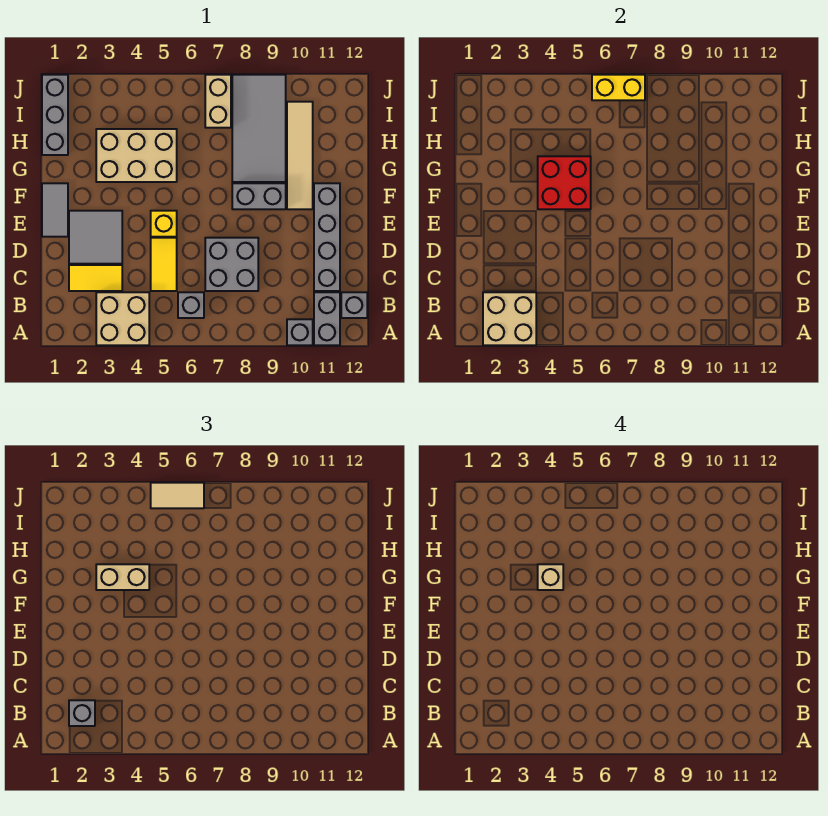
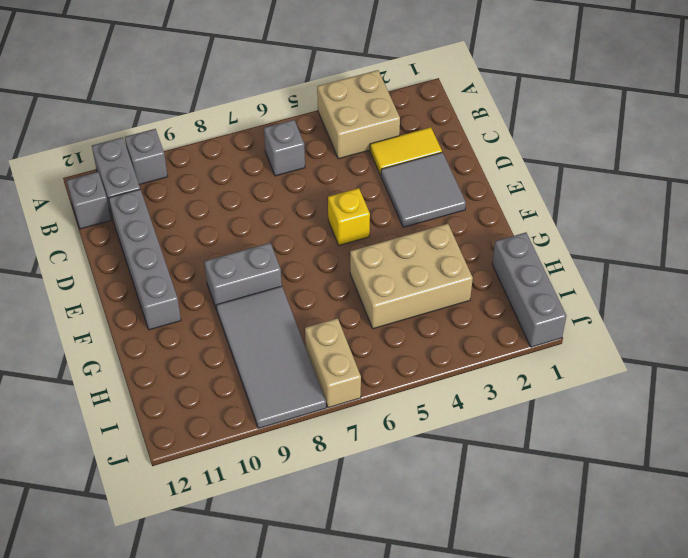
none -> yellow 1x2 tile [151,238,177,291]
none -> grey 2x2 brick [205,238,258,291]
none -> grey 1x2 tile [42,183,68,237]

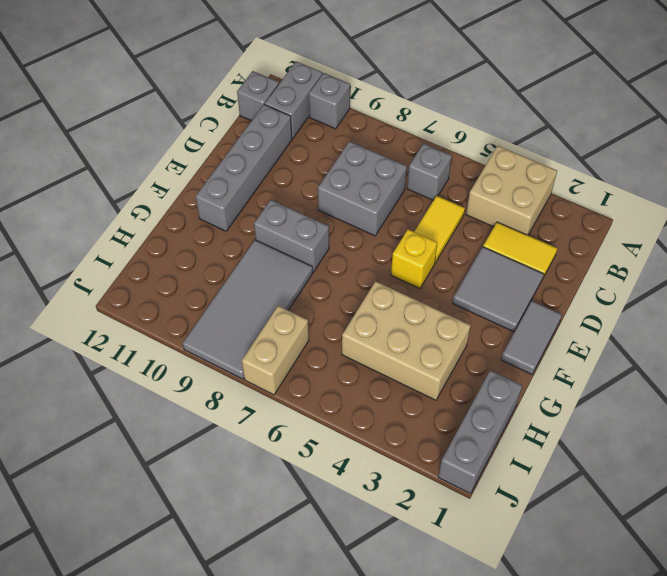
none -> tan 1x4 tile [287,102,313,209]
none -> tan 2x2 brick [483,292,536,345]
none -> red 2x2 brick [538,156,591,209]

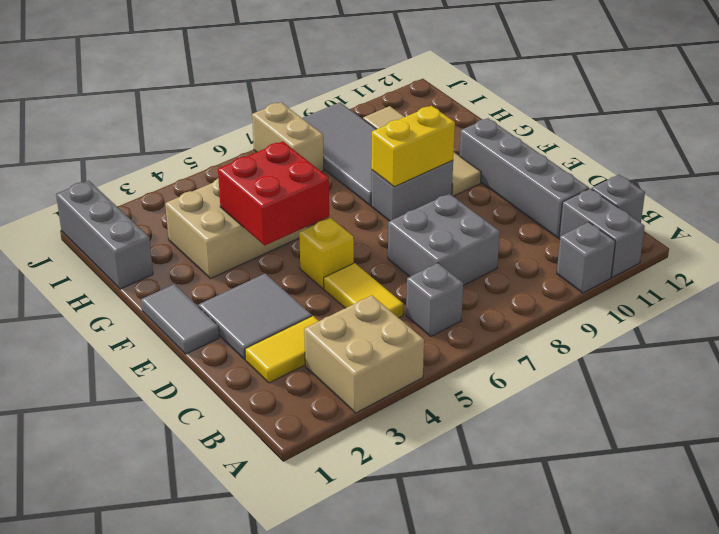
yellow 1x2 brick [371,106,455,187] -> yellow 1x2 brick moved to [592,75,645,100]
none -> tan 2x2 brick [483,292,536,345]
none -> grey 1x1 brick [69,700,95,726]
none -> tan 1x2 brick [96,564,149,590]

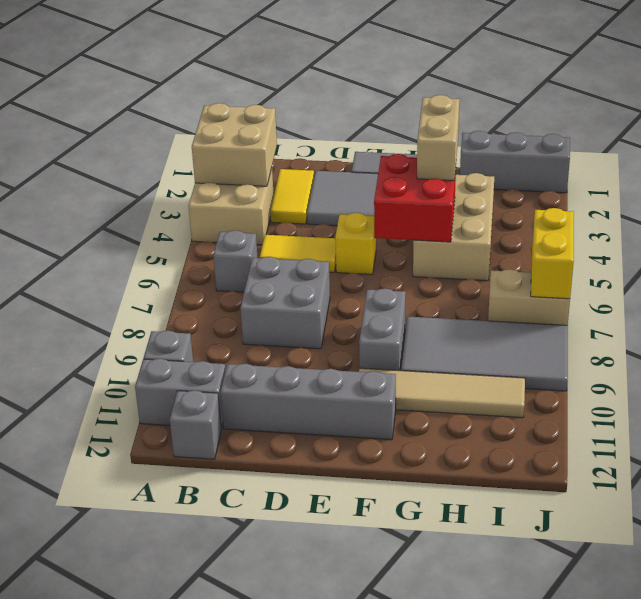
none -> grey 1x1 brick [69,700,95,726]
none -> tan 1x2 tile [151,483,204,508]
none -> tan 1x1 brick [538,564,563,590]

